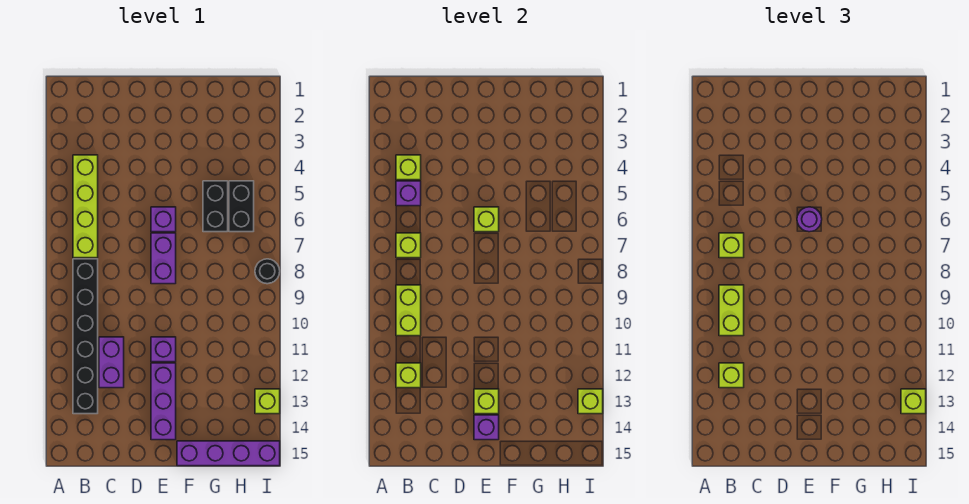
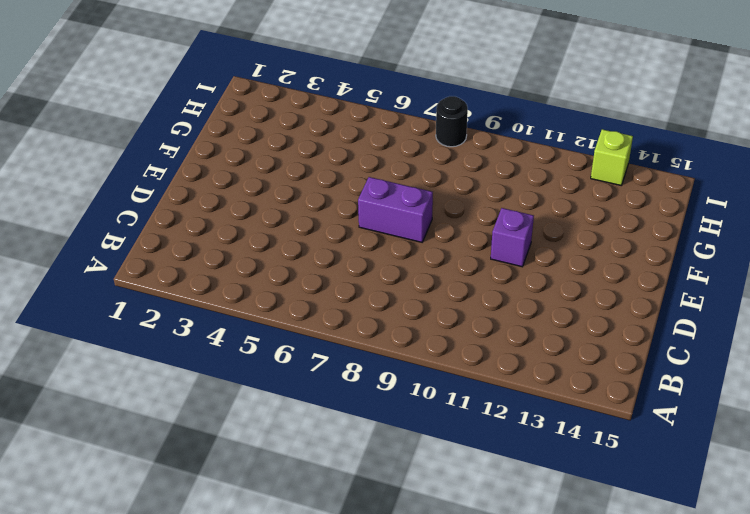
none -> lime 1x4 brick [73,155,98,258]
none -> black 1x6 brick [73,259,98,414]
none -> purple 1x2 brick [99,337,124,388]

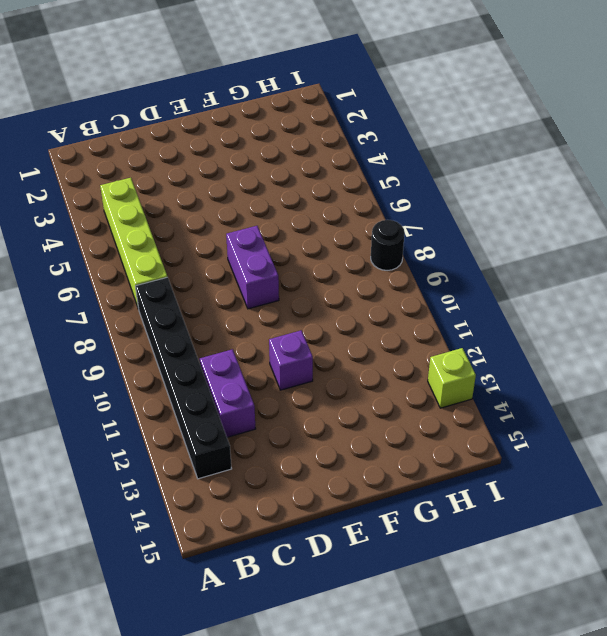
none -> purple 1x1 brick [151,207,176,232]
none -> purple 1x3 brick [151,363,176,440]
none -> purple 1x4 brick [177,441,280,466]

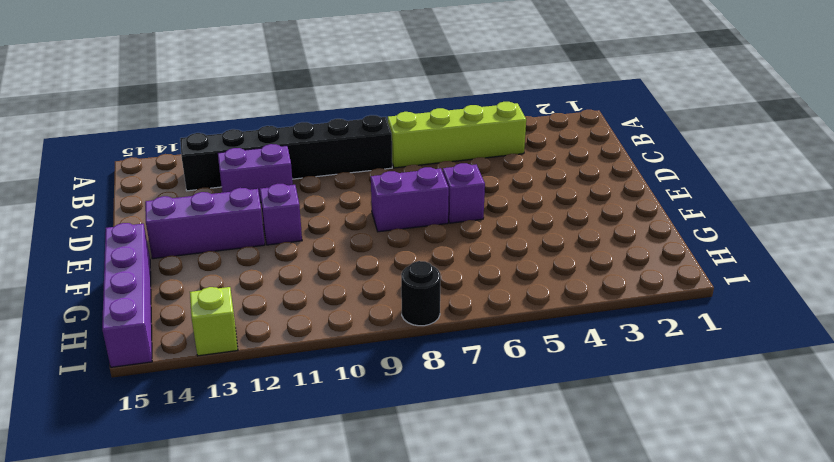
none -> black 1x2 brick [203,181,228,232]
none -> black 1x2 brick [229,181,254,232]
none -> lime 1x1 brick [396,155,421,180]

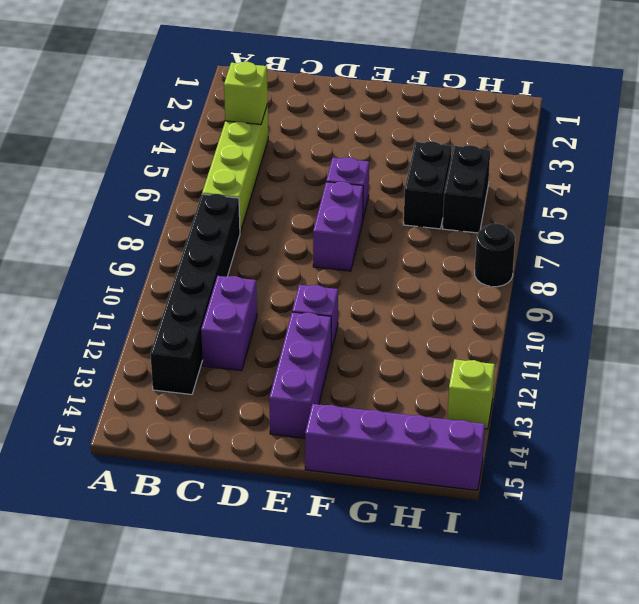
none -> purple 1x1 brick [396,181,421,206]
none -> lime 1x1 brick [396,233,421,258]
none -> lime 1x2 brick [396,285,421,336]

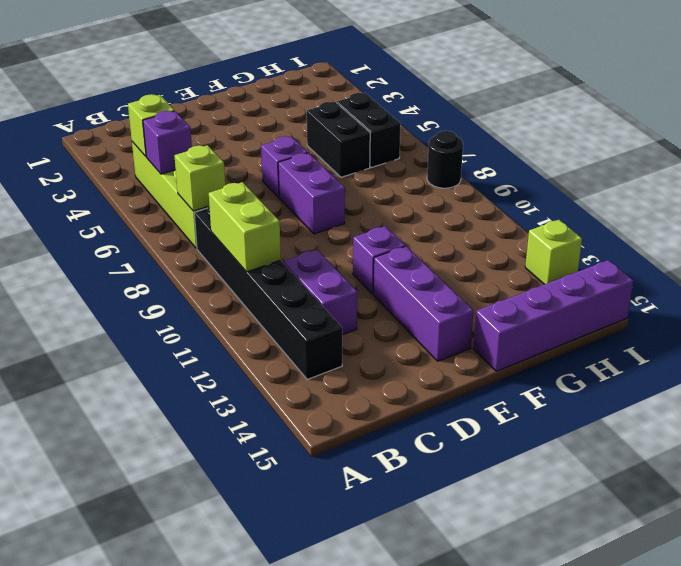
none -> lime 1x1 brick [396,363,421,388]
none -> lime 1x1 brick [474,207,499,232]
none -> lime 1x1 brick [474,389,499,414]

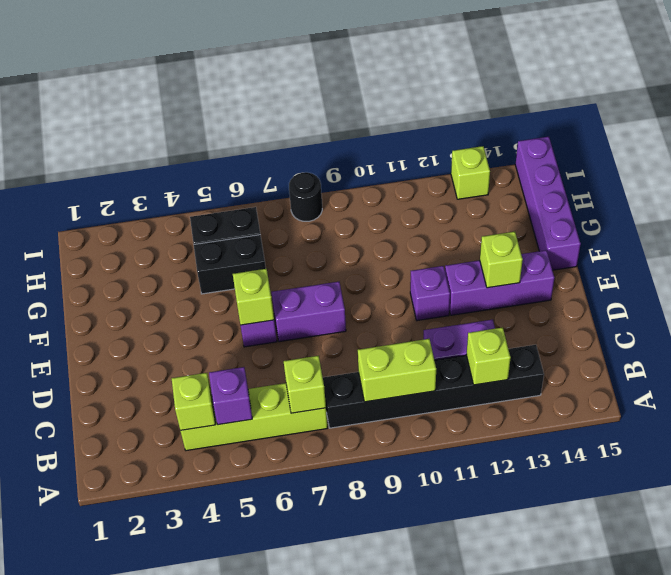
none -> purple 1x1 brick [474,415,499,440]
none -> lime 1x1 brick [578,389,603,414]
none -> lime 1x1 brick [719,233,744,258]

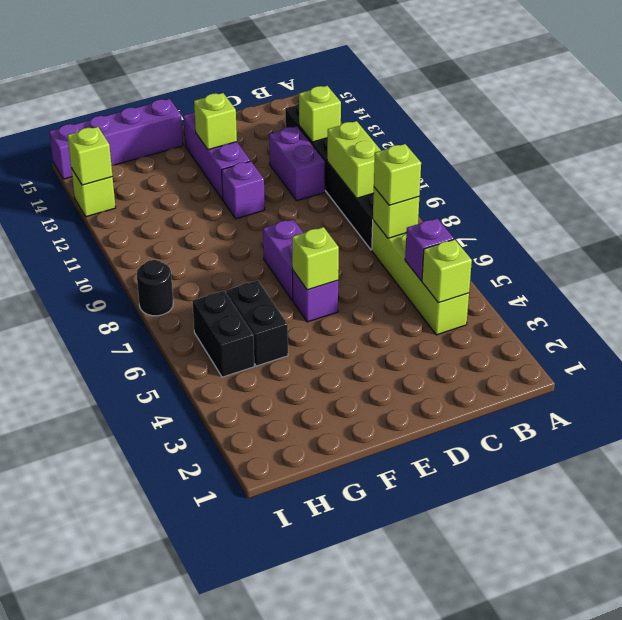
none -> purple 1x1 brick [474,415,499,440]
none -> lime 1x2 brick [719,285,744,336]
none -> lime 1x1 brick [719,363,744,388]

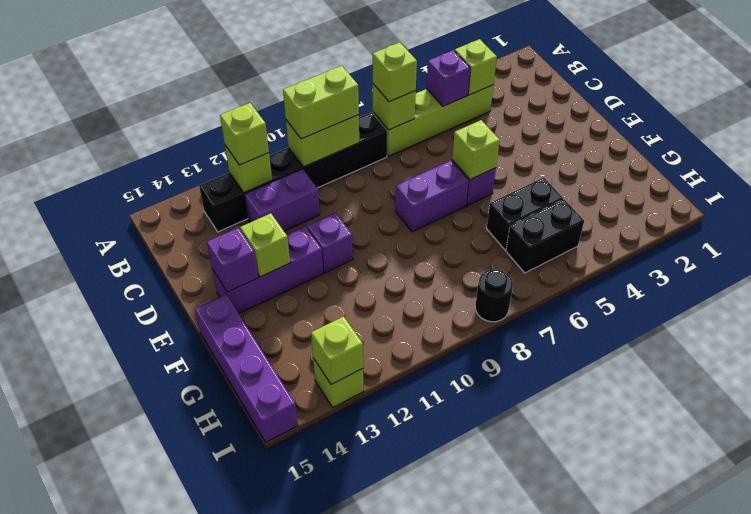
none -> purple 1x1 round brick [797,207,822,232]
none -> lime 1x1 brick [901,389,926,414]

